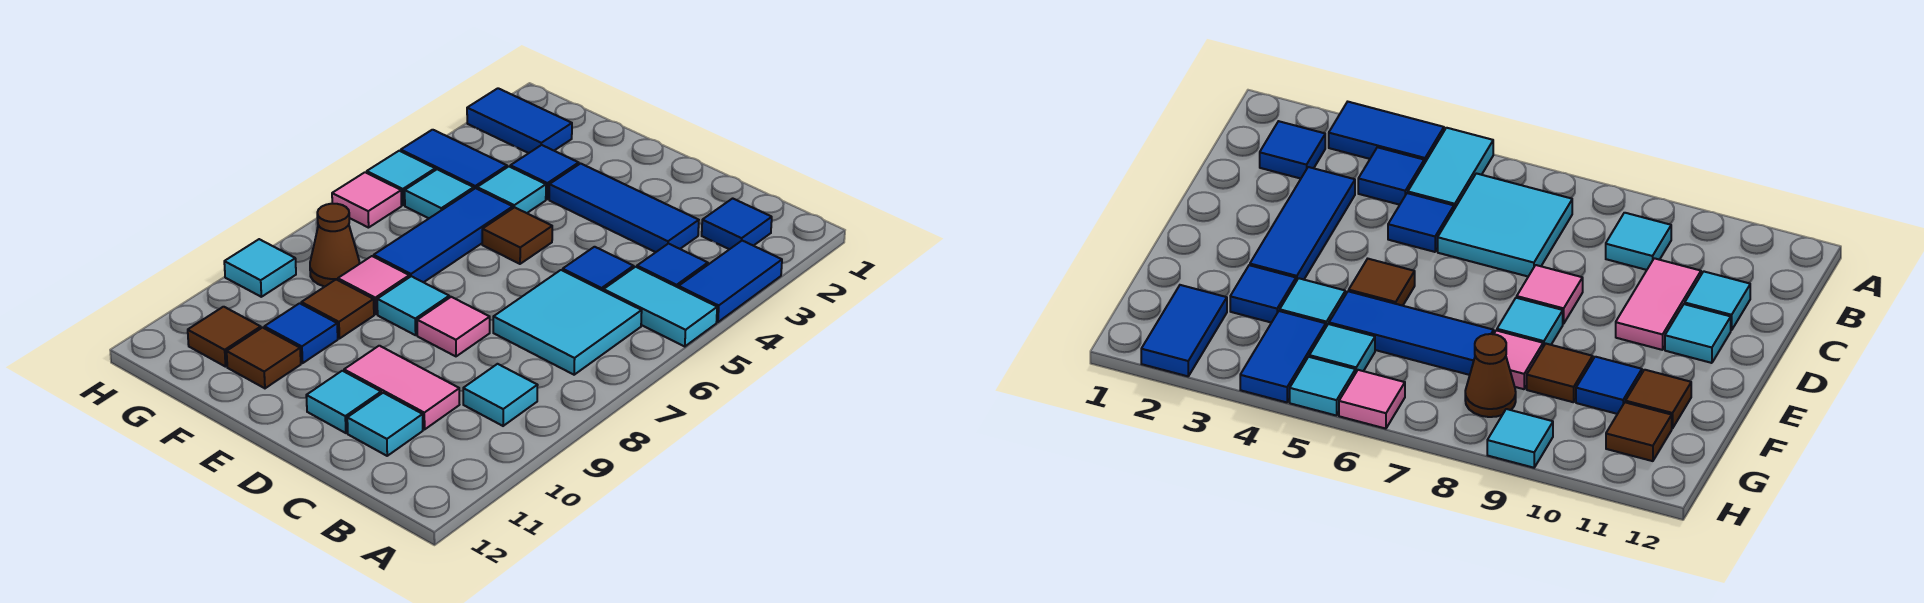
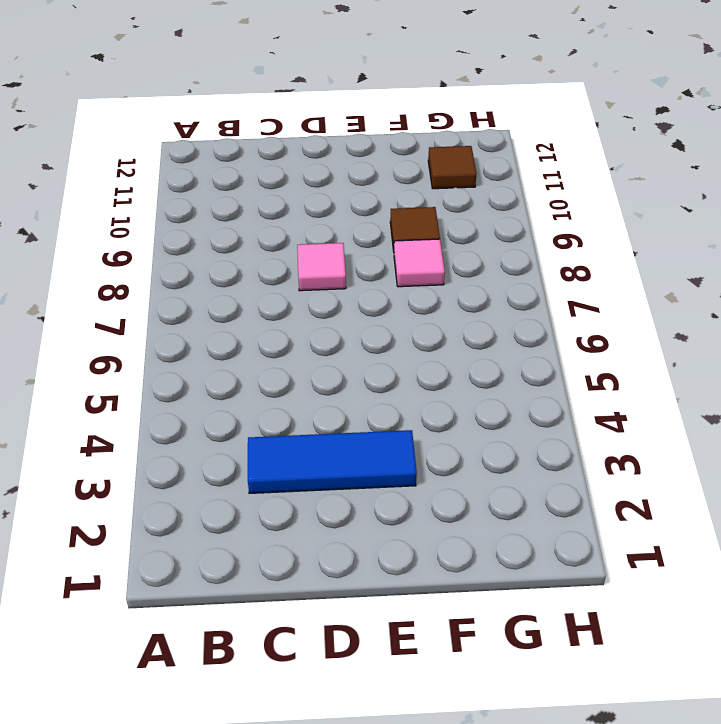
none -> blue 1x2 tile [679,241,782,322]
none -> cyan 1x2 tile [604,267,717,347]
none -> blue 1x1 tile [702,198,772,249]

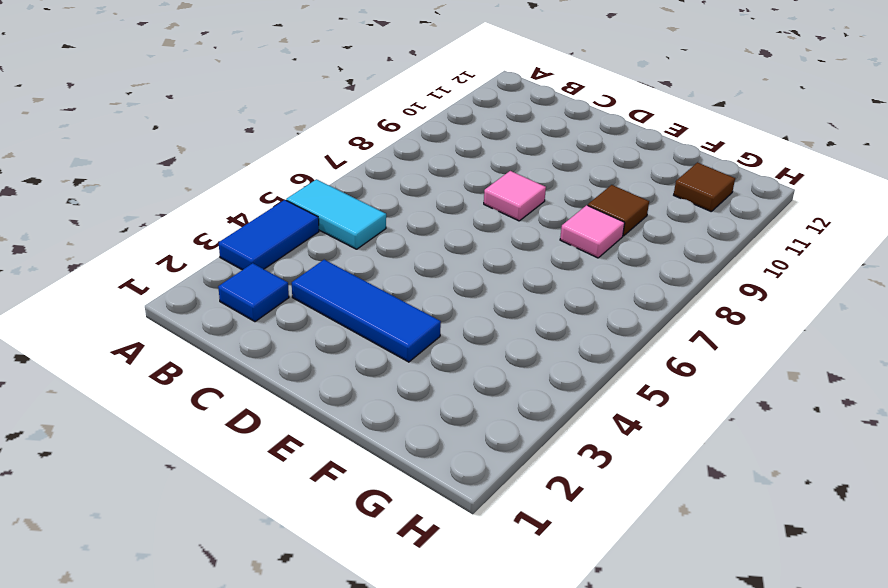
none -> blue 1x1 tile [637,244,708,288]
none -> cyan 2x2 tile [493,270,642,375]
none -> cyan 1x1 tile [463,364,538,426]

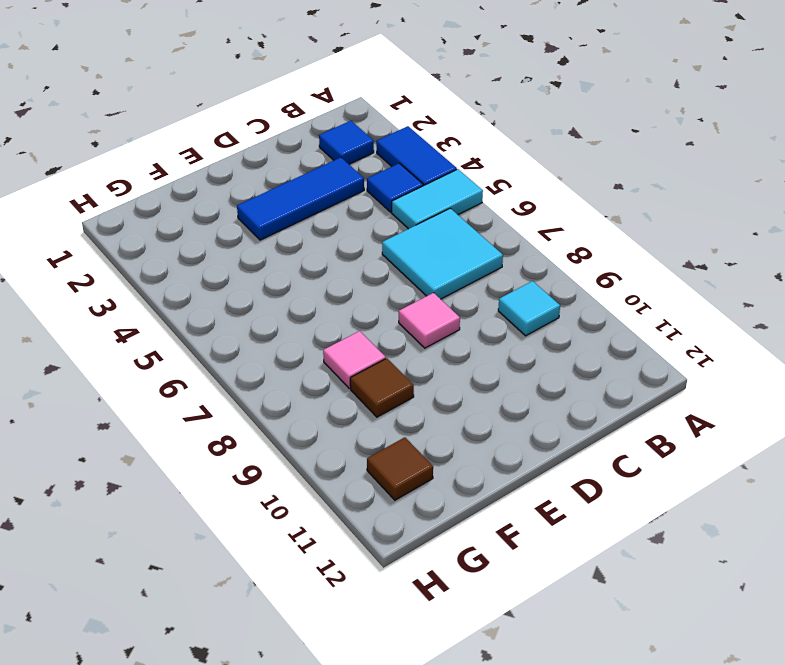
none -> blue 1x1 tile [563,247,634,291]
none -> pink 1x2 tile [344,346,459,430]
none -> cyan 1x1 tile [347,393,423,456]

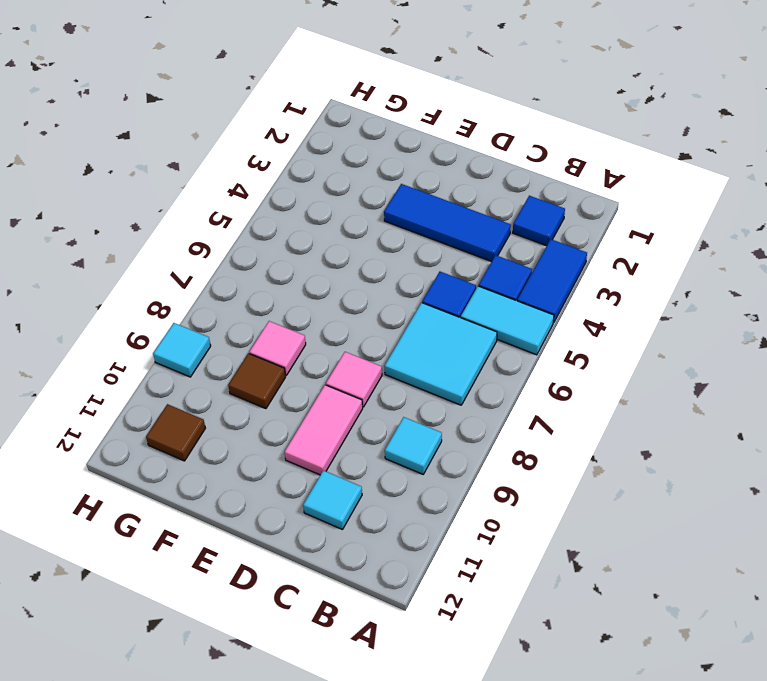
pink 1x2 tile [285,385,363,475] -> pink 1x2 tile turned to [344,346,459,430]
none -> cyan 1x1 tile [306,371,381,433]
none -> brown 1x1 tile [482,207,552,264]
none -> cyan 1x1 tile [377,276,449,335]

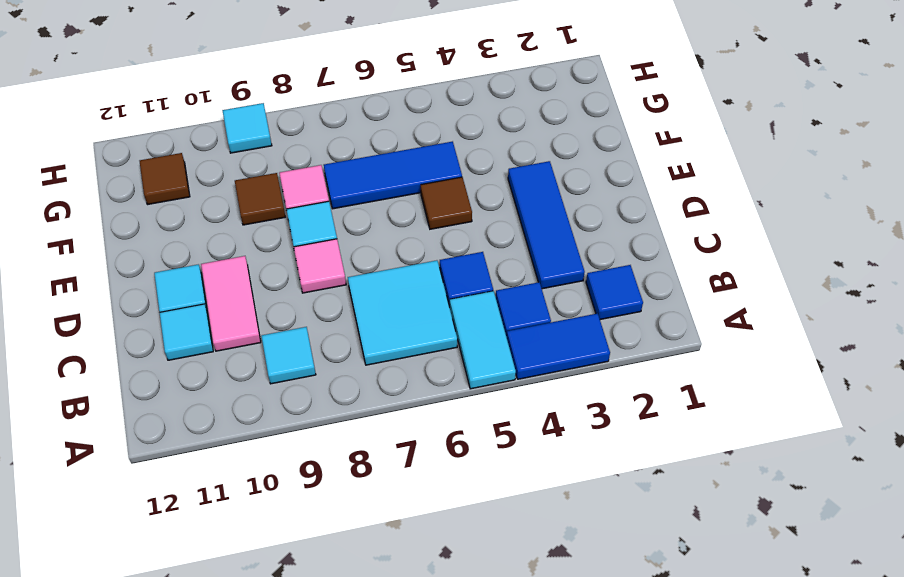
none -> blue 1x1 tile [510,145,579,199]
none -> cyan 1x1 tile [477,167,546,213]
none -> blue 1x1 tile [264,303,338,363]

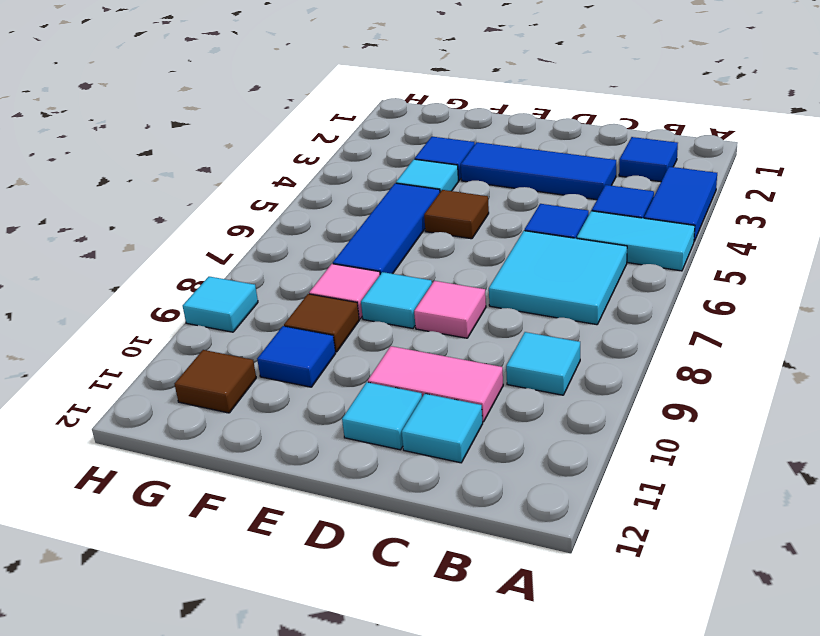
none -> brown 1x1 tile [227,328,301,388]
none -> blue 1x2 tile [467,88,572,153]
none -> blue 1x2 tile [401,130,507,189]

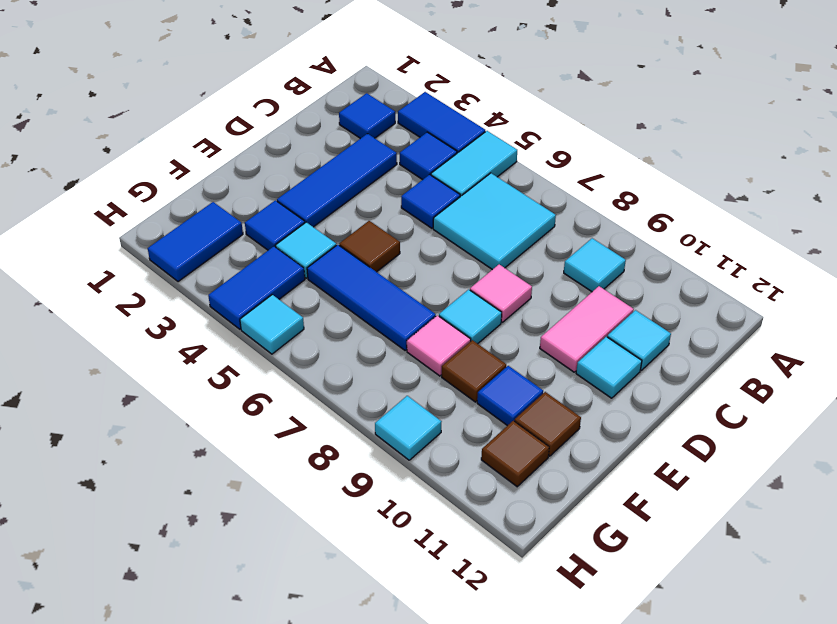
none -> cyan 1x1 tile [405,169,474,218]
none -> brown 1x1 cone [310,204,360,287]
none -> pink 1x1 tile [332,172,401,228]

